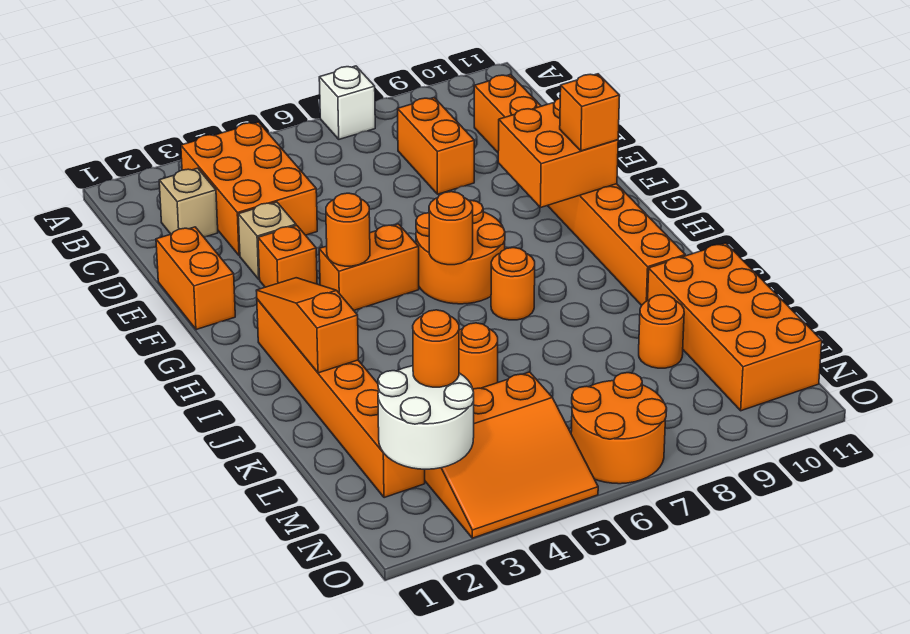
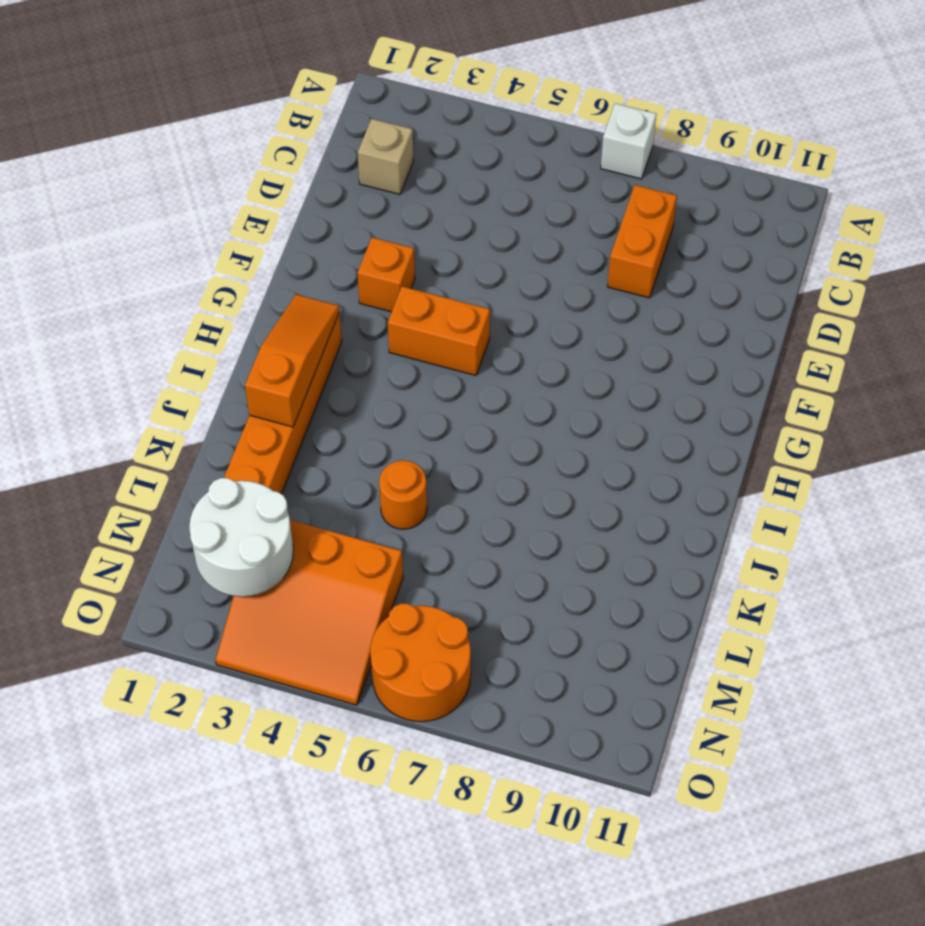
none -> orange 2x3 brick [181,122,317,256]
none -> orange 1x8 brick [474,75,685,305]
none -> orange 1x2 brick [156,227,235,330]

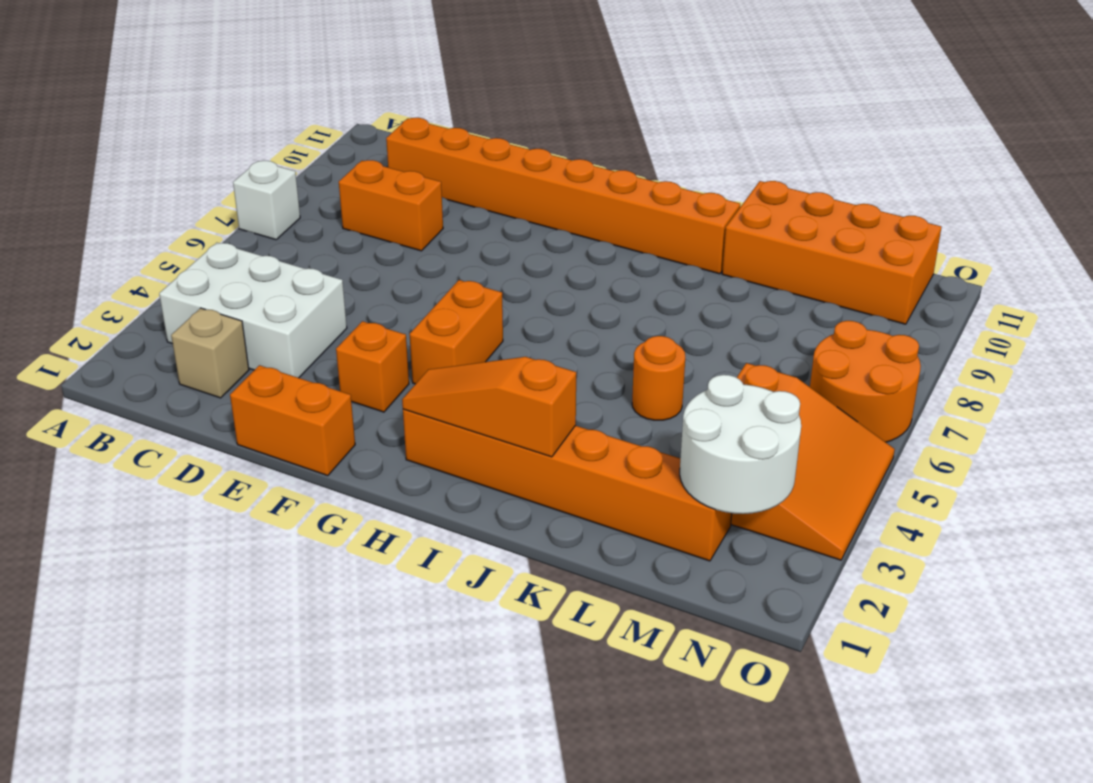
white 2x3 brick [159,243,347,378] -> orange 2x3 brick [181,122,317,256]
none -> tan 1x1 brick [238,202,296,279]
none -> orange 2x2 round brick [416,200,505,304]
none -> orange 1x1 round brick [491,248,535,320]

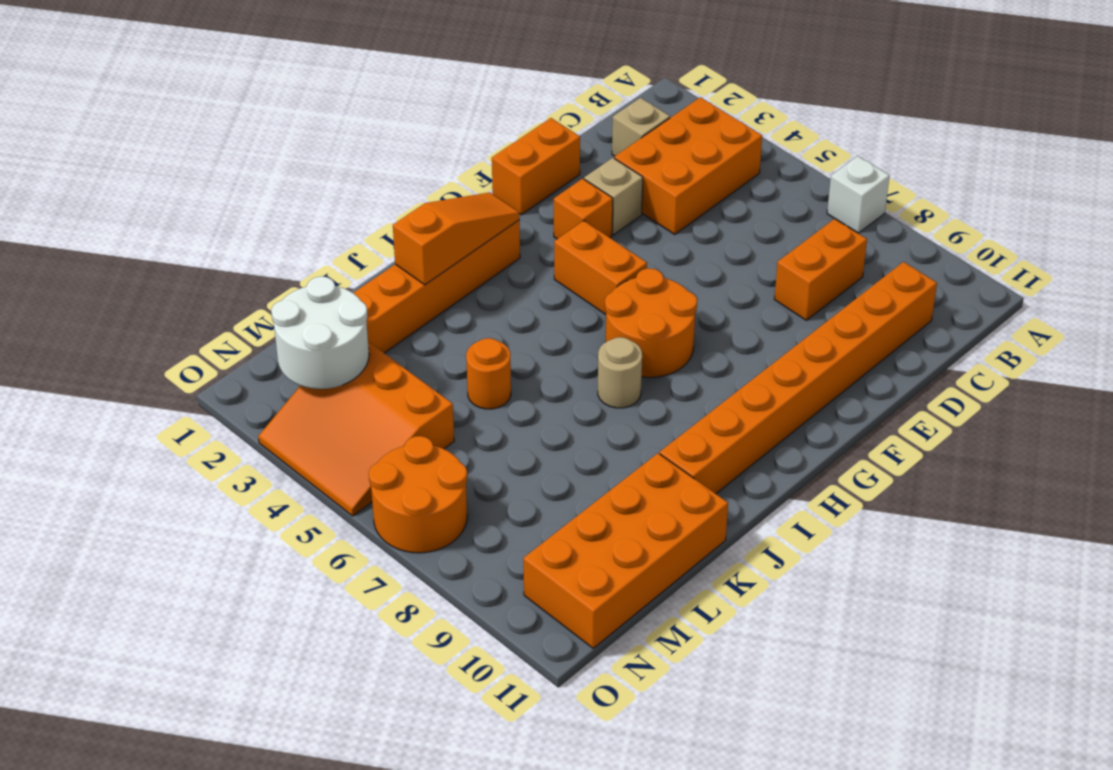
tan 1x1 round brick [598,337,642,408] -> orange 1x1 round brick [491,248,535,320]
none -> orange 1x1 round brick [639,295,684,368]
none -> orange 2x2 brick [498,98,618,208]
none -> orange 1x1 round brick [326,193,370,266]

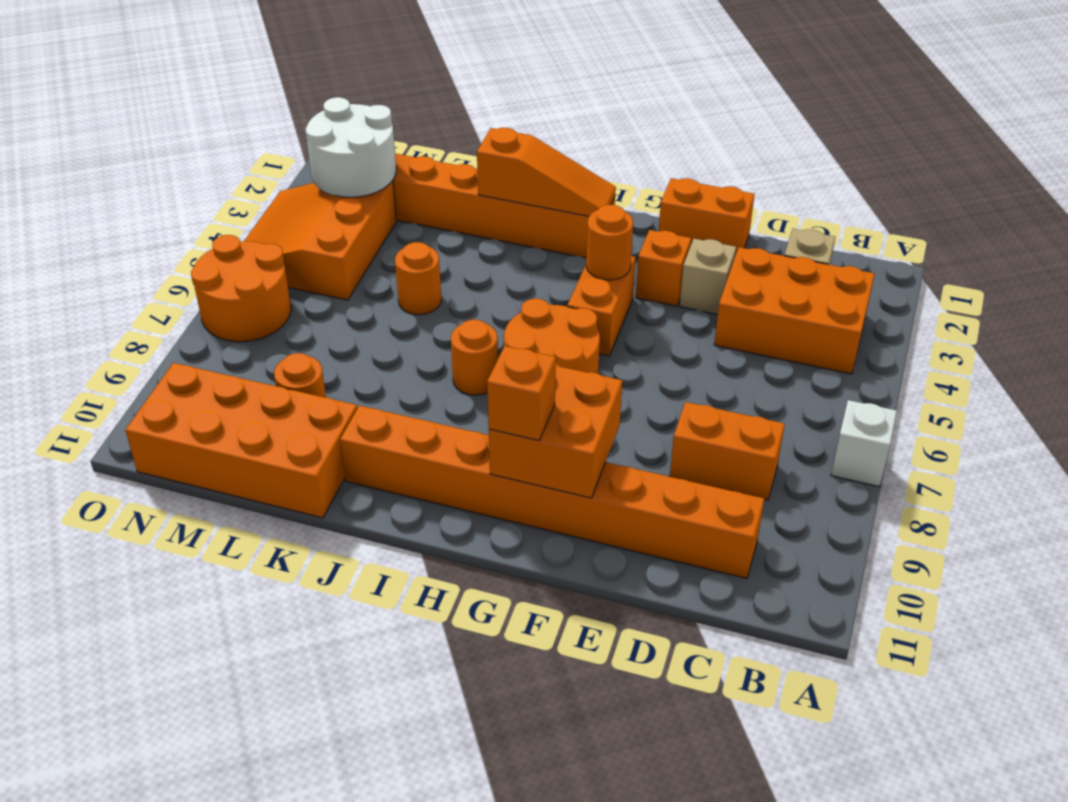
none -> orange 1x1 round brick [429,192,473,265]
none -> orange 1x1 round brick [413,310,459,387]

